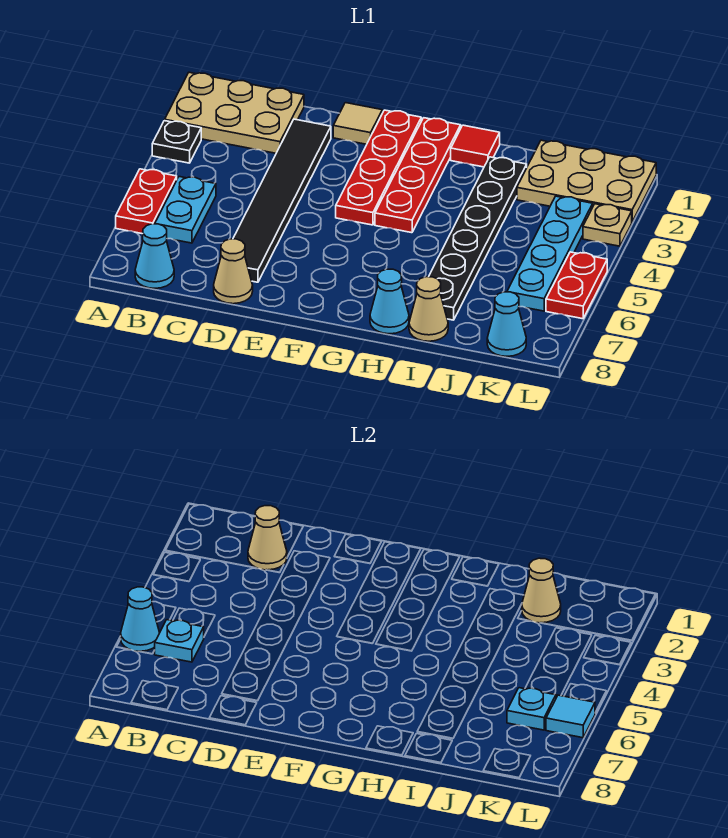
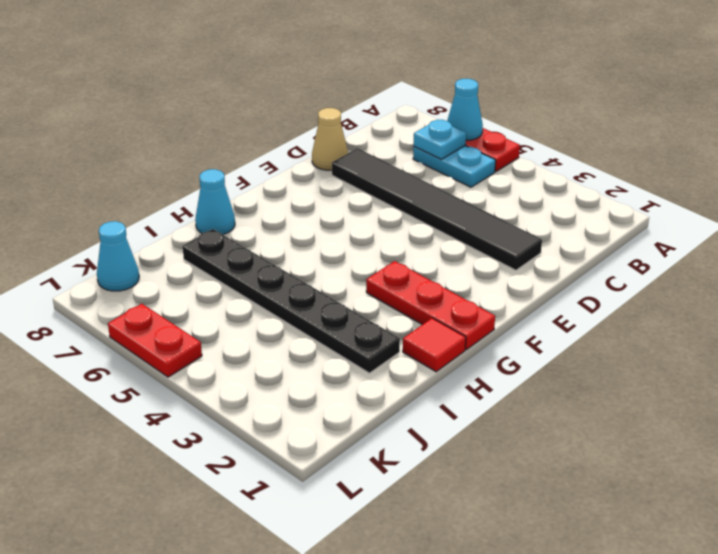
red 1x3 plate [366,261,495,350] -> red 1x4 plate [375,118,461,233]
none -> tan 2x3 plate [165,72,304,153]
none -> black 1x1 plate [152,121,201,163]
none -> cyan 1x1 cone [135,224,174,288]

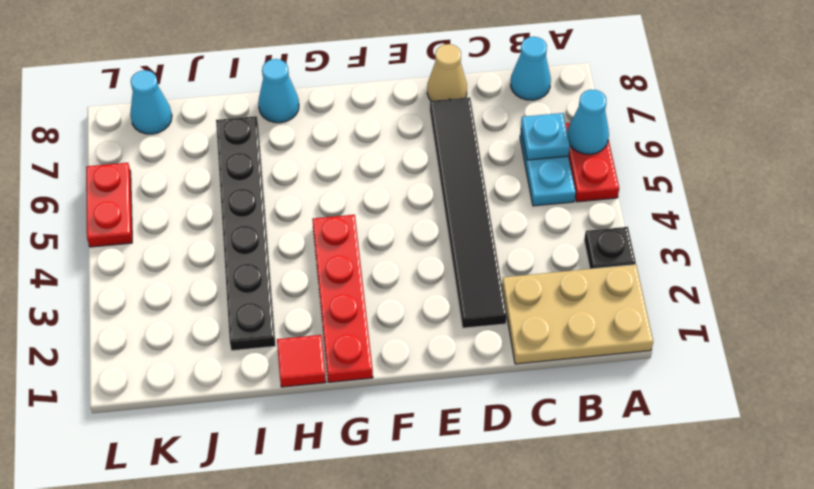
none -> tan 1x1 tile [333,103,382,144]
none -> red 1x4 plate [336,110,421,225]
none -> tan 1x1 cone [409,277,448,341]

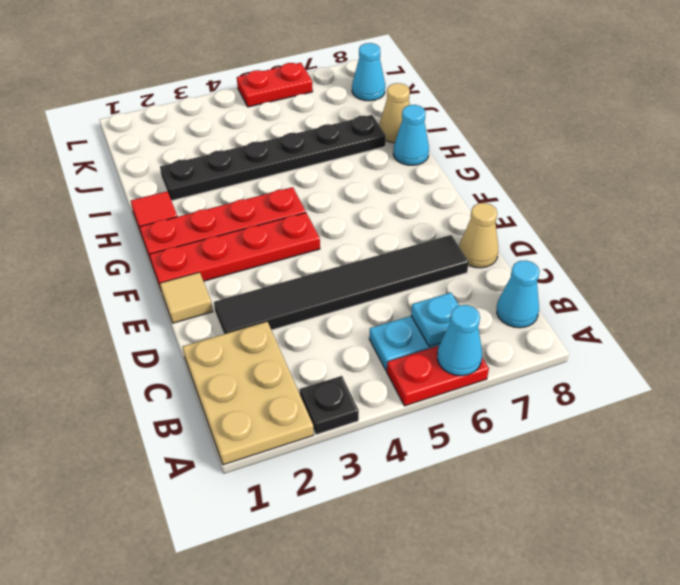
none -> tan 2x3 plate [517,140,656,222]
none -> cyan 1x4 plate [507,196,593,311]
none -> tan 1x1 plate [583,204,632,246]

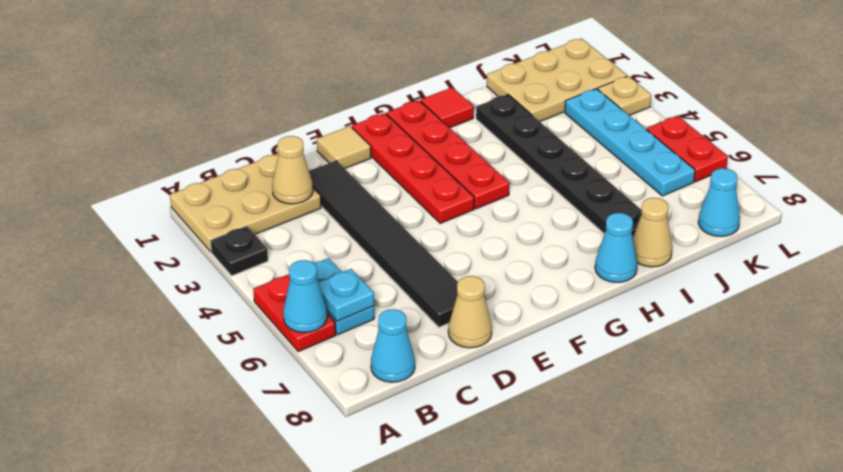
none -> tan 1x1 cone [522,558,561,623]
none -> cyan 1x1 plate [507,688,556,730]
none -> cyan 1x1 tile [546,695,595,738]

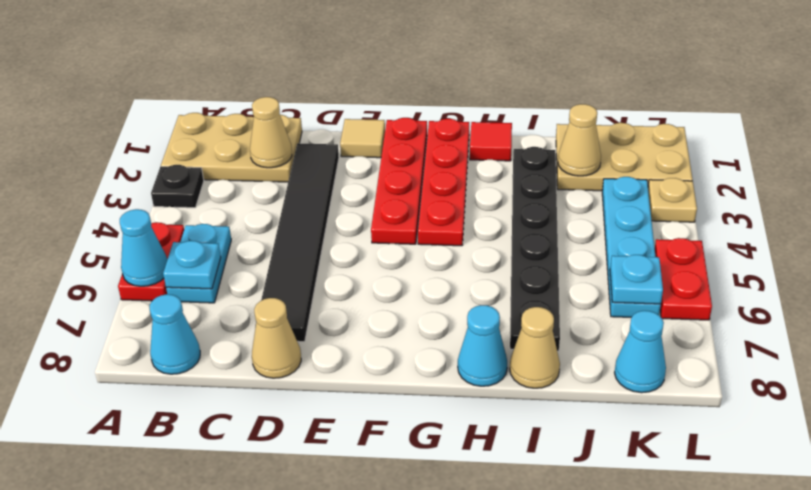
none -> cyan 1x1 tile [546,695,595,738]

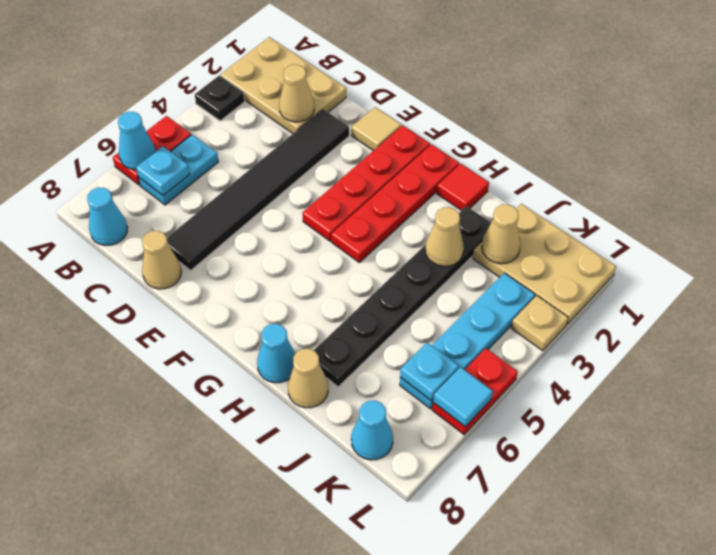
tan 1x1 cone [425,207,464,266] -> none

